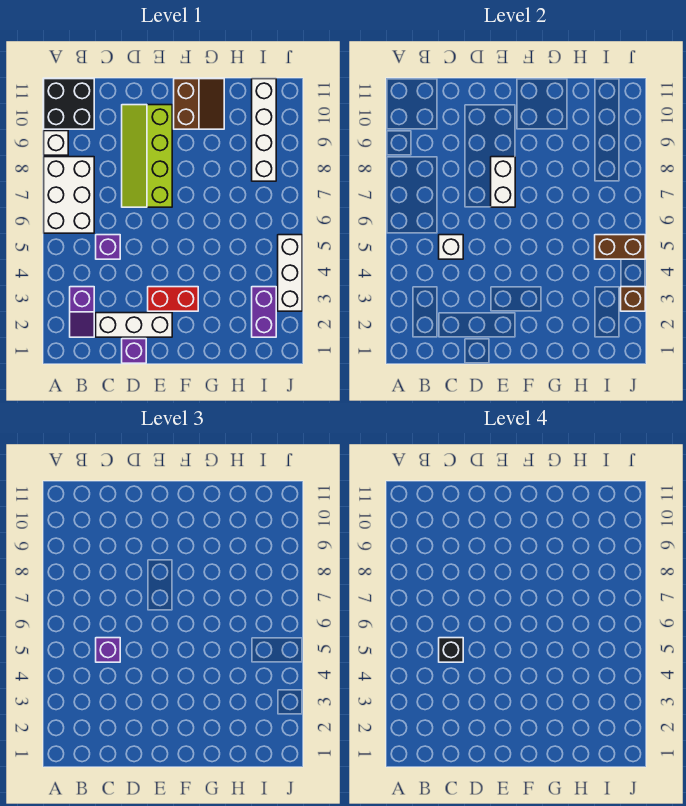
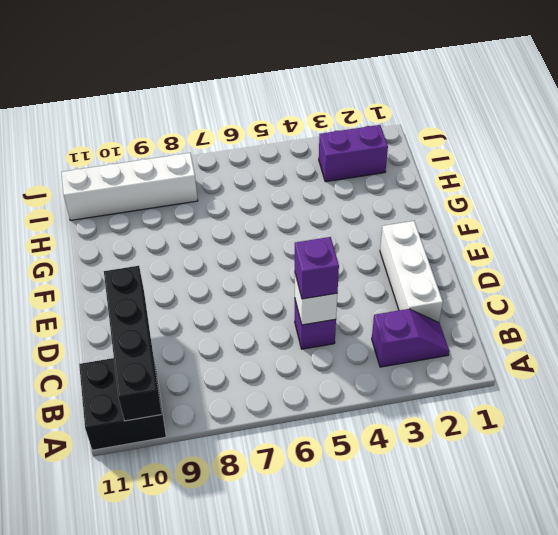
black 1x4 brick [104,266,162,421] -> none
none -> white 2x3 brick [44,157,94,233]
none -> white 1x1 brick [44,131,68,155]
none -> purple 1x1 brick [122,339,146,363]

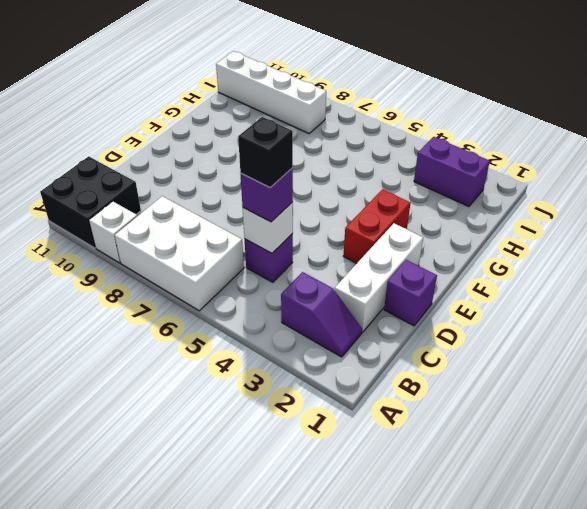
none -> lime 2x4 slope [122,105,172,207]
none -> brown 2x2 slope [174,79,224,129]
none -> white 1x3 brick [278,235,302,311]

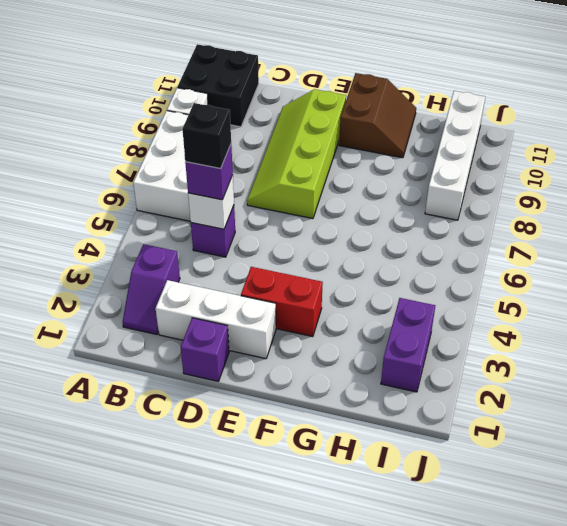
none -> white 1x3 brick [278,235,302,311]
none -> white 1x2 brick [491,157,515,207]
none -> brown 1x2 brick [595,235,645,259]

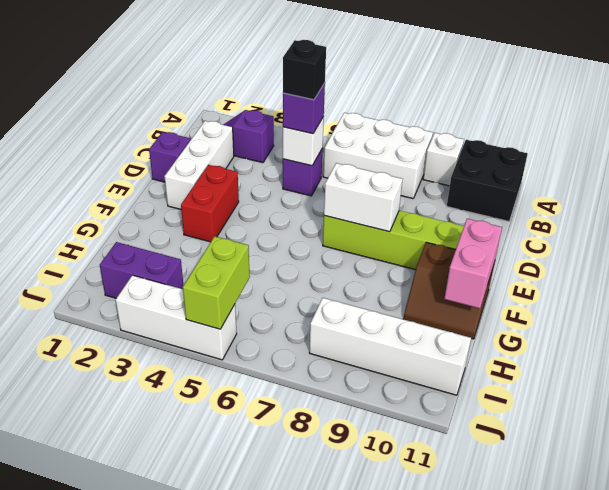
pink 1x2 brick [444,219,502,308] -> none
lime 1x2 brick [183,236,250,329] -> brown 1x2 brick [595,235,645,259]
none -> brown 1x1 brick [621,287,645,311]

